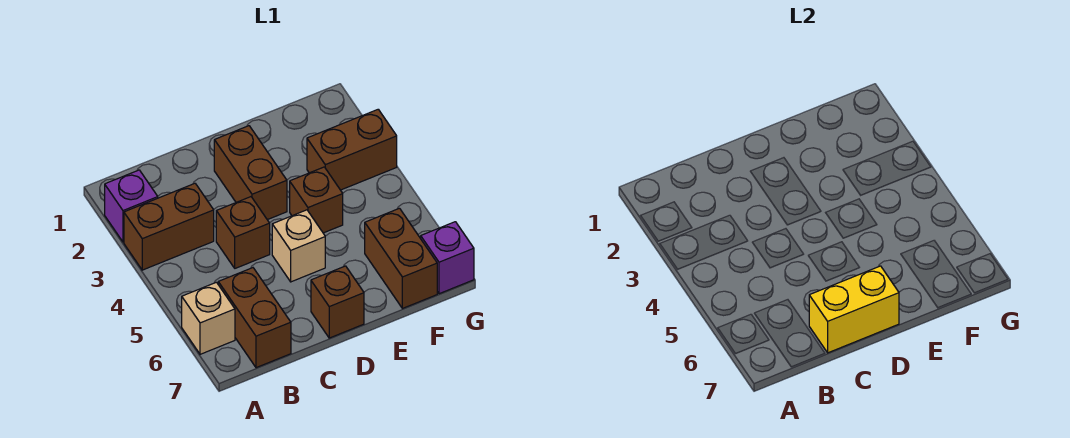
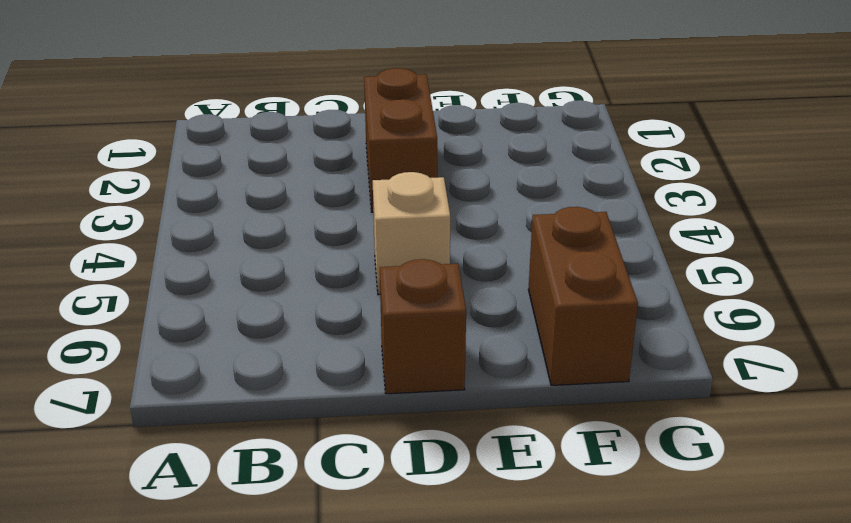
none -> purple 1x1 brick [105,170,158,242]
none -> brown 1x2 brick [124,183,214,270]
none -> tan 1x1 brick [182,282,235,354]

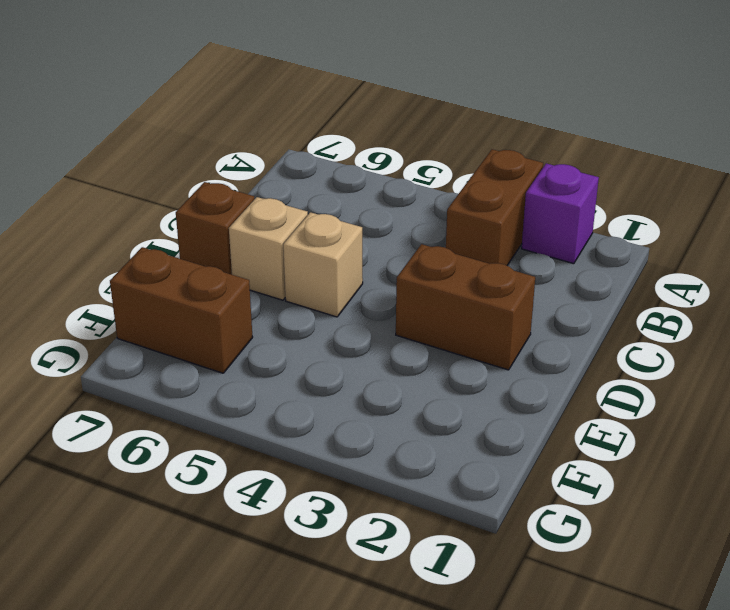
tan 1x1 brick [229,197,308,300] -> tan 1x1 brick moved to [182,282,235,354]
none -> brown 1x2 brick [218,268,291,368]
none -> brown 1x1 brick [216,197,270,268]
none -> brown 1x1 brick [290,167,343,233]

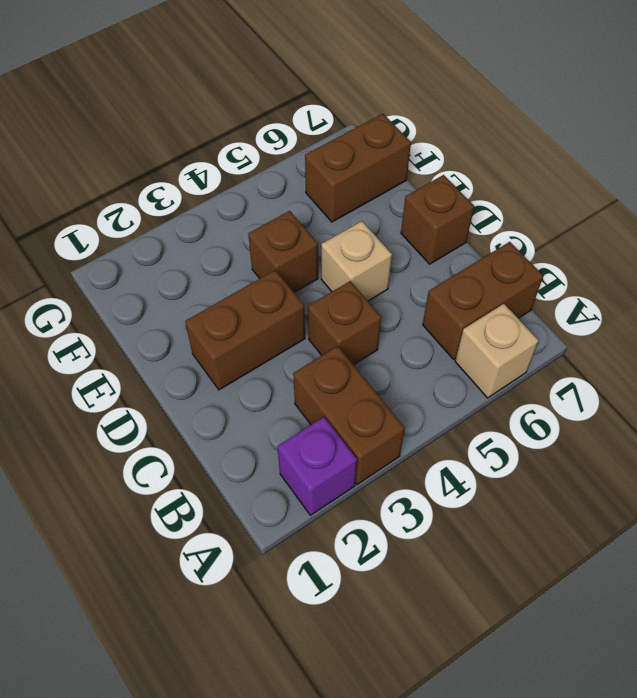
none -> brown 1x2 brick [307,109,397,190]
none -> purple 1x1 brick [421,222,474,294]
none -> yellow 1x2 brick [809,266,899,353]

